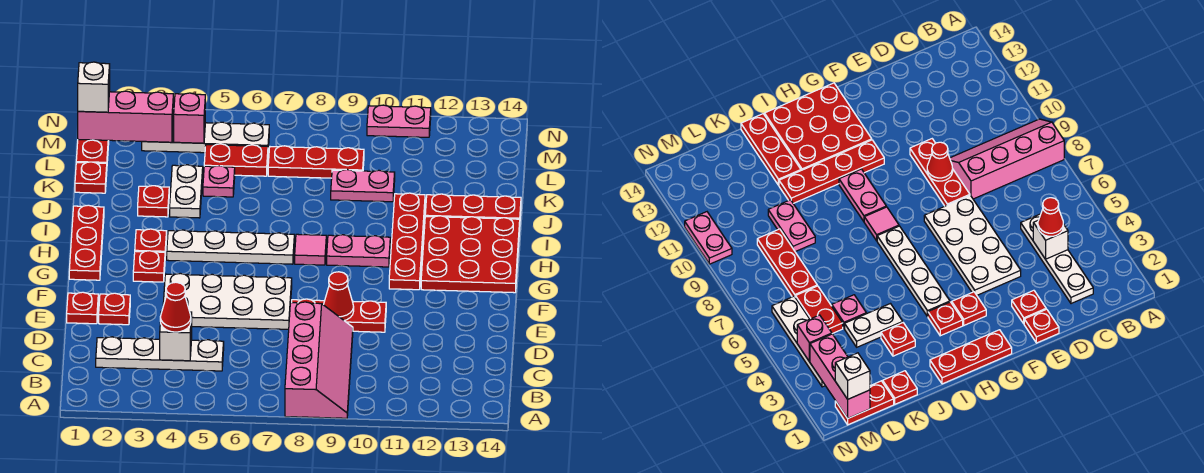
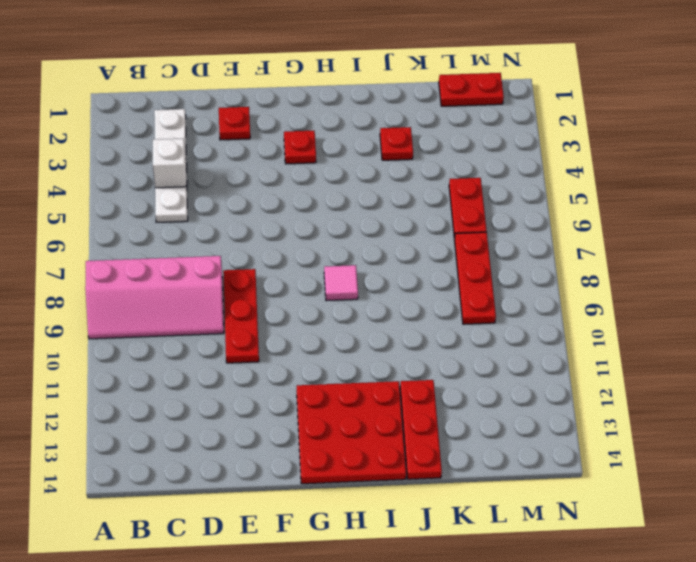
none -> red 1x1 plate [67,292,98,324]
none -> white 2x4 plate [163,273,292,329]
none -> red 1x3 plate [69,205,104,280]
none -> red 1x4 plate [389,193,425,290]

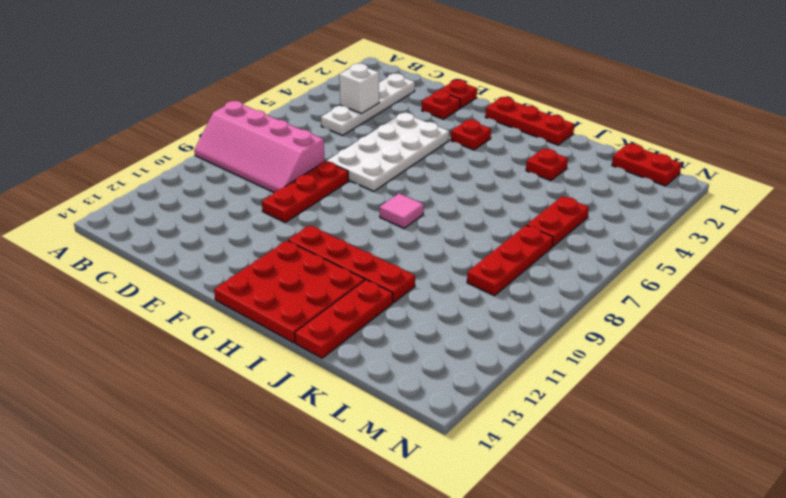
none -> red 1x1 plate [135,229,167,255]
none -> white 1x4 plate [167,230,294,264]
none -> pink 1x2 plate [327,235,390,267]
none -> white 1x2 plate [170,165,203,218]

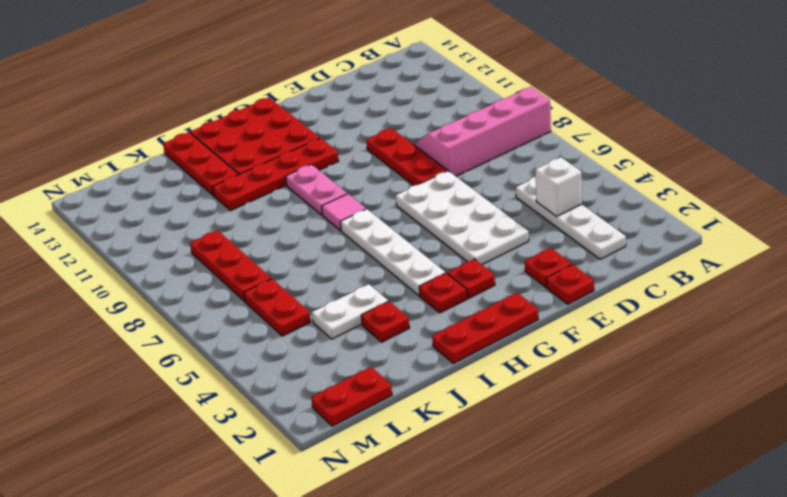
none -> red 1x1 plate [75,162,107,193]
none -> pink 1x1 plate [203,166,235,197]
none -> pink 1x2 plate [331,170,395,202]
none -> white 1x4 plate [142,122,269,153]

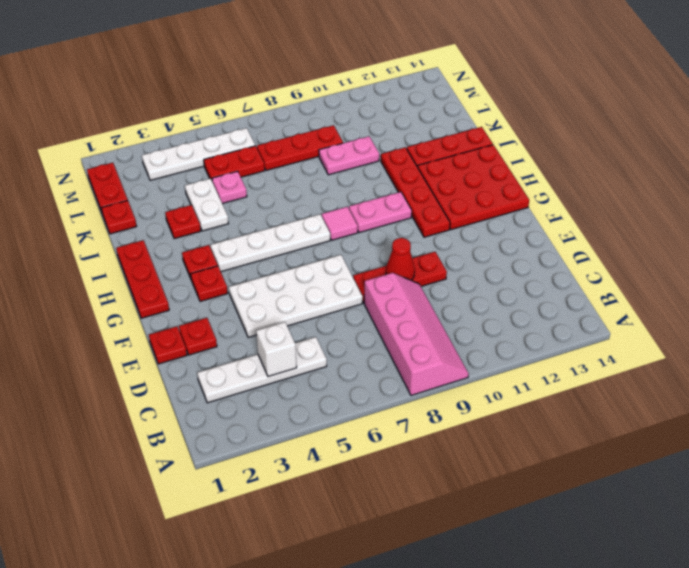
none -> pink 1x2 plate [367,105,431,137]
none -> pink 1x3 brick [78,91,173,142]
none -> pink 1x1 brick [174,93,205,143]
none -> red 1x1 cone [160,282,191,332]

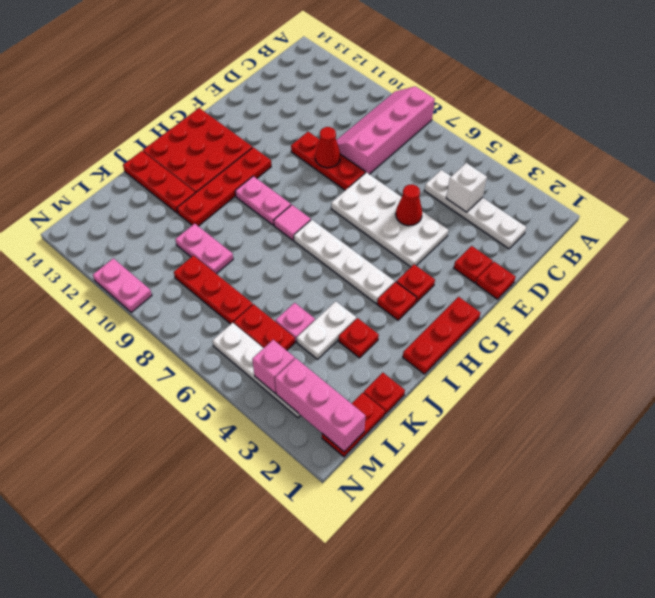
red 1x1 cone [396,184,422,226] -> red 1x1 cone moved to [160,282,191,332]
none -> white 1x1 brick [78,62,110,112]

